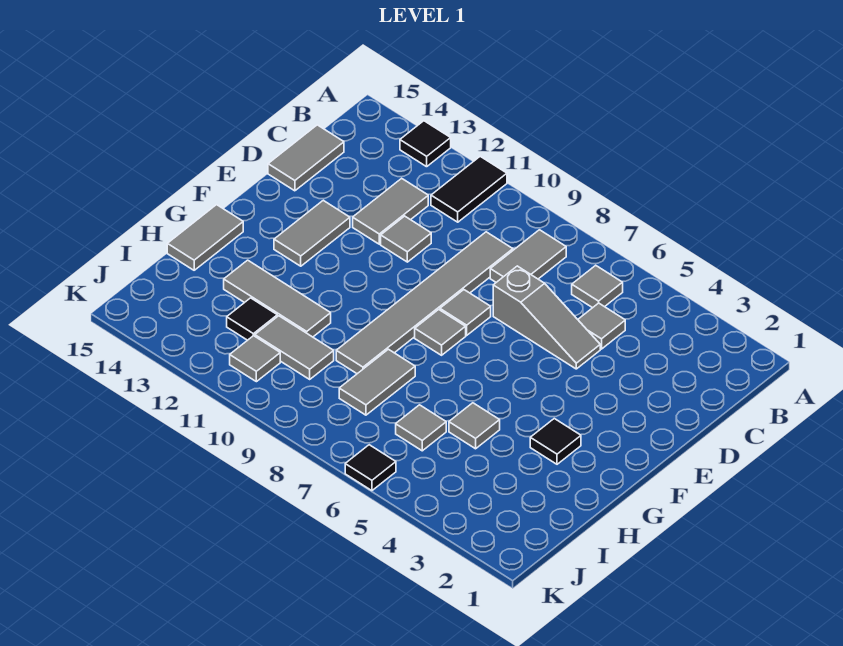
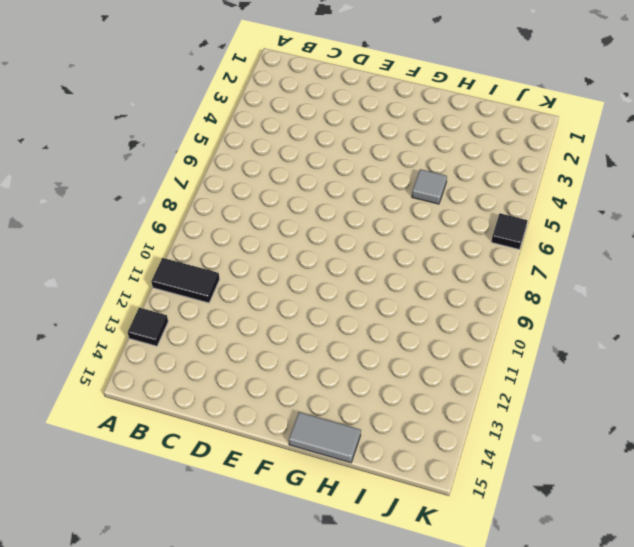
none -> grey 1x1 tile [572,265,623,308]
none -> grey 1x2 tile [490,230,566,282]
none -> grey 1x1 tile [578,303,625,349]

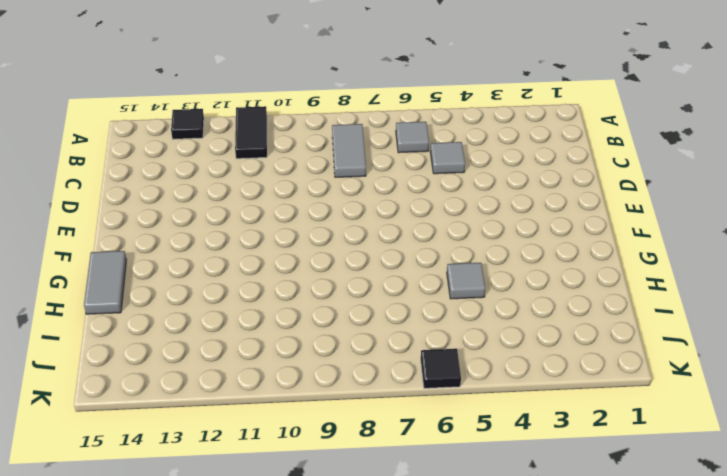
none -> grey 1x6 tile [336,232,513,374]
none -> grey 1x2 tile [353,178,428,244]
none -> grey 1x2 tile [268,125,344,191]

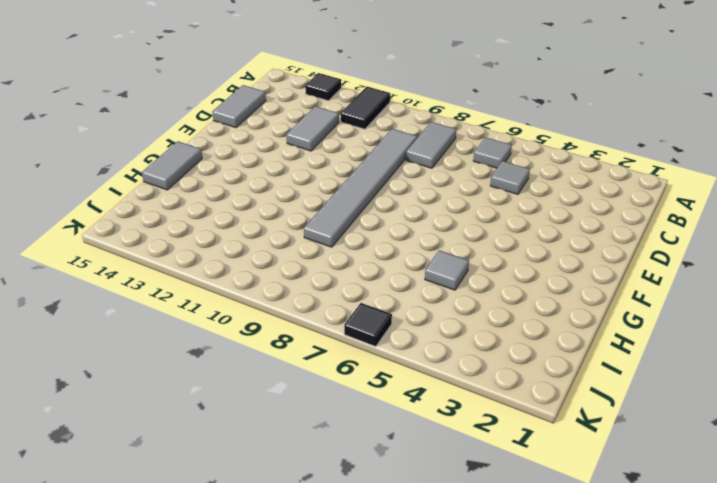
none -> grey 1x3 slope [493,266,600,369]
none -> grey 1x1 tile [381,216,431,262]
none -> grey 1x1 tile [440,290,491,335]

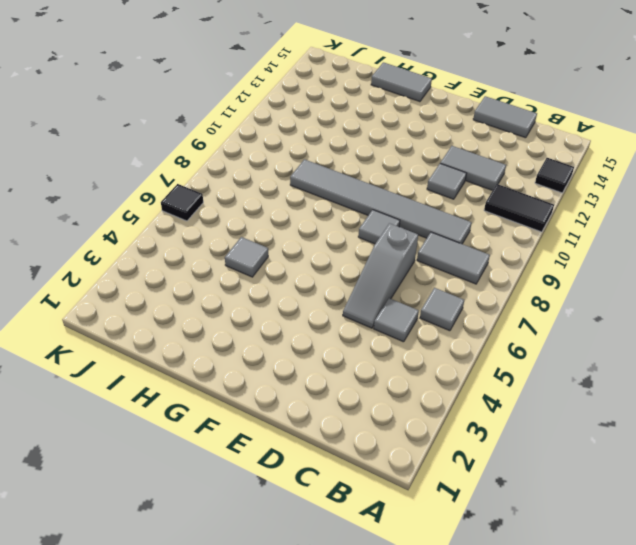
none -> grey 1x2 tile [274,200,350,266]
none -> grey 1x1 tile [415,310,466,355]
none -> black 1x1 tile [530,419,581,464]

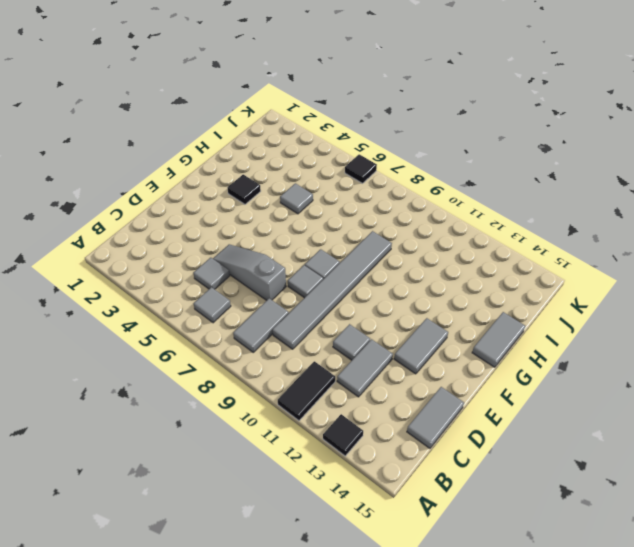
none -> grey 1x2 tile [339,349,415,415]
none -> grey 1x3 tile [224,260,331,337]
none -> grey 1x1 tile [396,405,446,451]

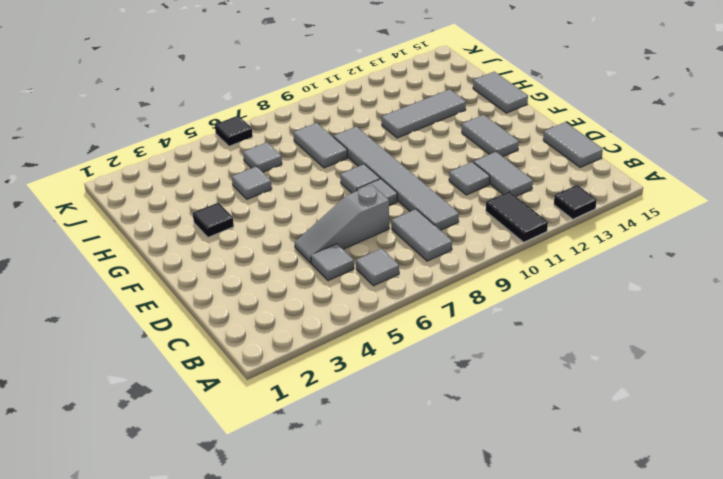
none -> grey 1x2 tile [255,316,334,379]
none -> black 1x1 tile [227,298,277,340]
none -> grey 1x1 tile [230,336,280,382]

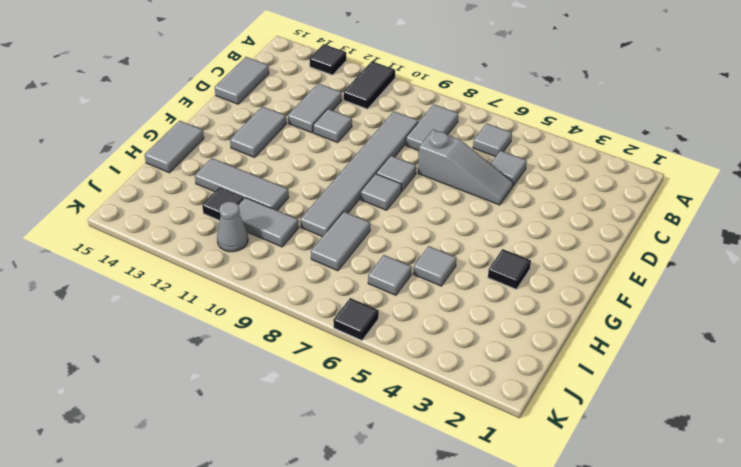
grey 1x1 cone [217,201,248,252] -> grey 1x1 tile [230,336,280,382]

